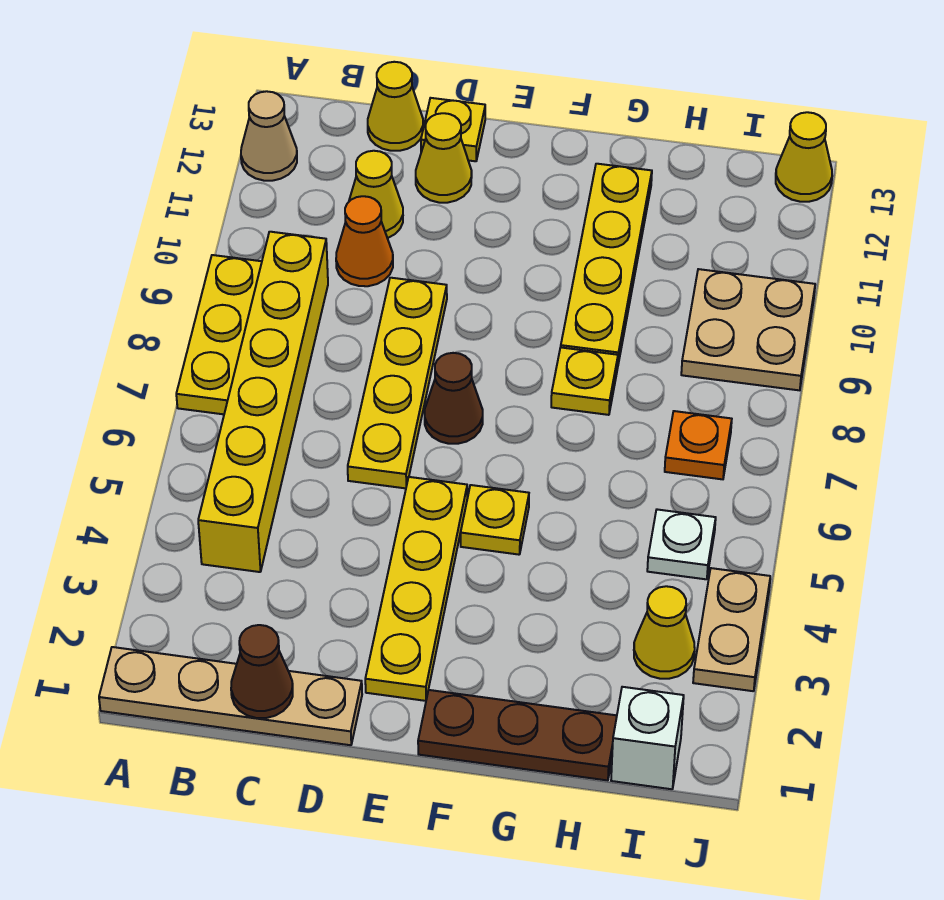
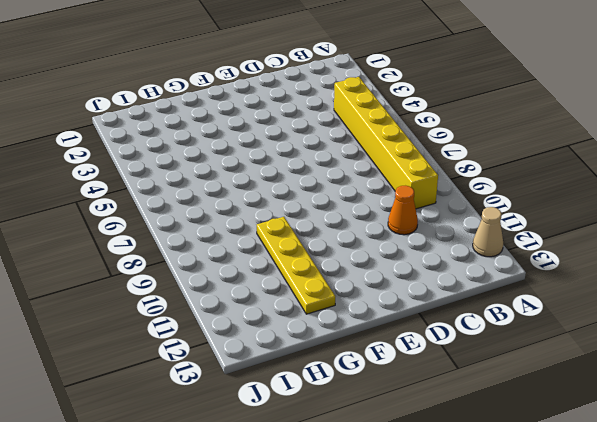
none -> tan 1x4 plate [99,647,362,745]
none -> yellow 1x3 plate [176,255,262,414]
none -> yellow 1x1 cone [349,151,403,238]

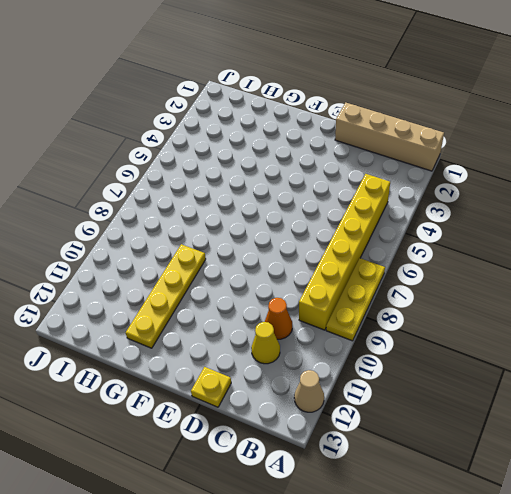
tan 1x4 brick [335,103,444,171] -> tan 1x4 plate [99,647,362,745]
none -> yellow 1x1 cone [368,62,423,151]
none -> yellow 1x4 plate [348,278,447,488]
none -> yellow 1x1 cone [416,113,472,203]

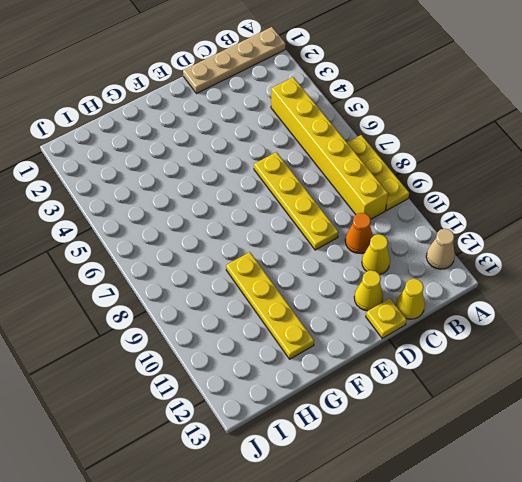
none -> yellow 1x4 plate [365,477,467,701]
none -> brown 1x1 cone [425,353,483,444]
none -> brown 1x3 plate [418,690,617,780]

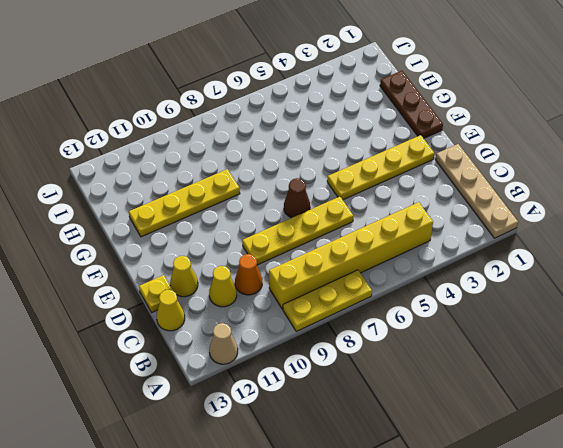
none -> yellow 1x1 plate [461,485,529,555]
none -> yellow 1x1 plate [551,347,618,415]
none -> white 1x1 brick [611,687,684,789]

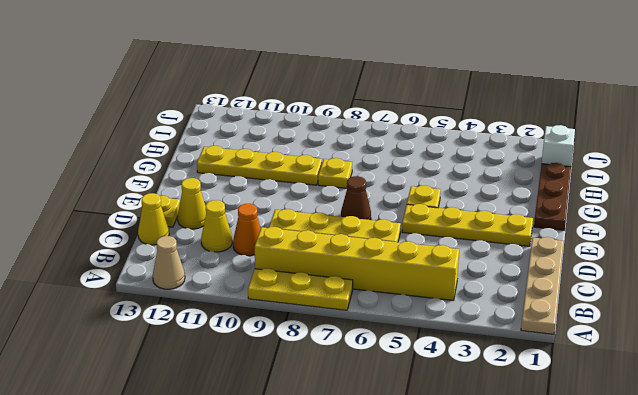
none -> yellow 1x1 cone [634,586,695,679]
none -> white 1x1 plate [647,509,716,579]
none -> orange 1x1 plate [665,411,732,479]

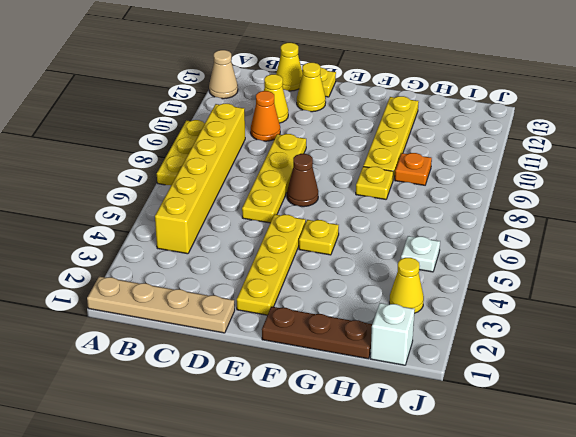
orange 1x1 plate [395,153,432,185] -> orange 1x1 plate moved to [665,411,732,479]
none -> tan 2x2 plate [681,269,815,390]
none -> tan 1x2 plate [693,568,770,691]
none -> yellow 1x1 cone [776,112,832,202]

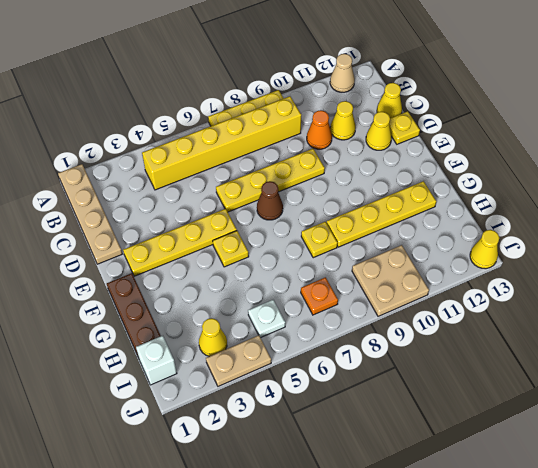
none -> brown 1x1 cone [231,625,293,718]

